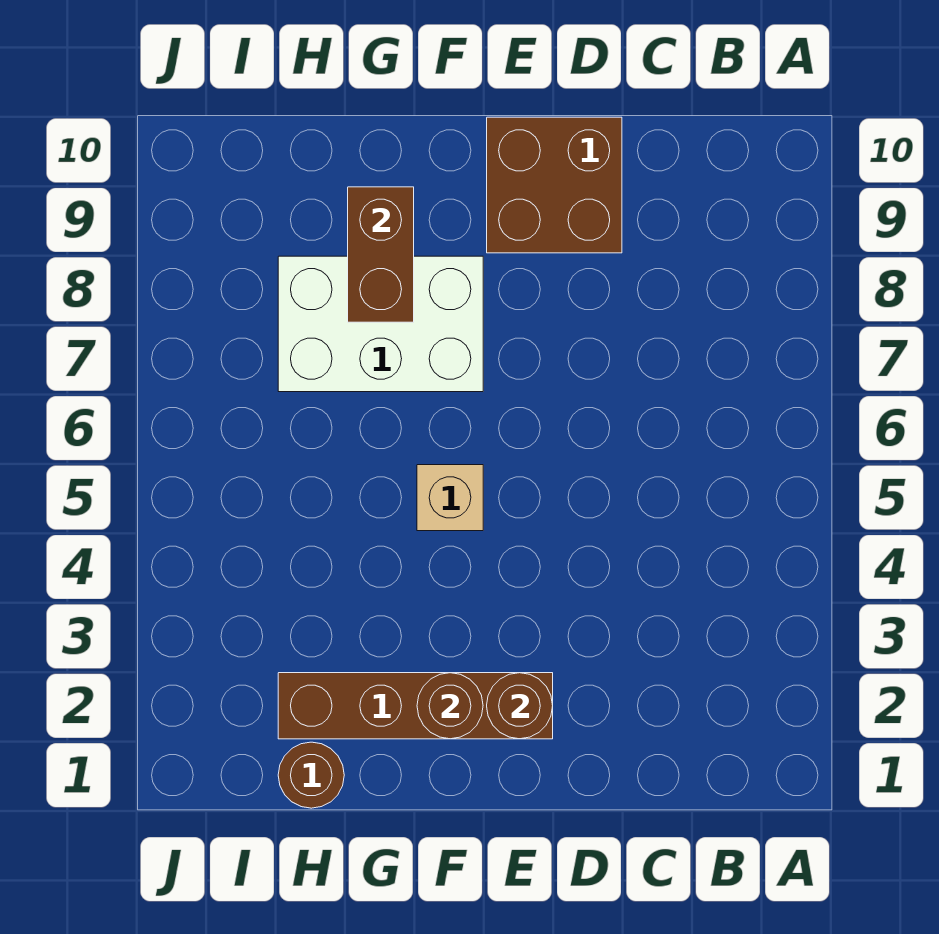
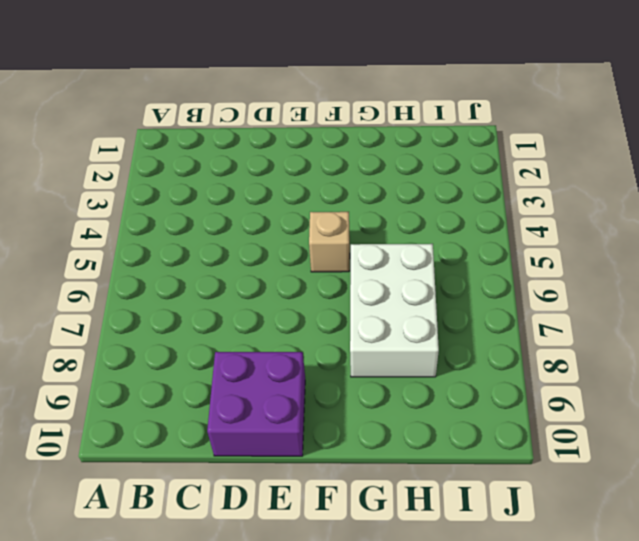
purple 2x2 brick [207,352,305,456] -> brown 2x2 brick [487,117,622,253]
white 2x3 brick [350,244,439,377] -> white 2x3 brick turned to [278,256,483,392]
none -> brown 1x4 brick [278,673,553,739]
none -> brown 1x1 round brick [278,742,344,808]

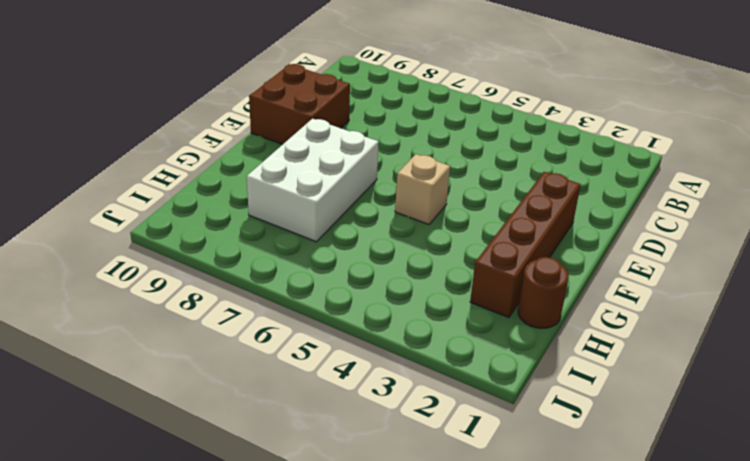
none -> brown 1x1 round brick [487,673,553,739]
none -> brown 1x1 round brick [417,673,483,739]

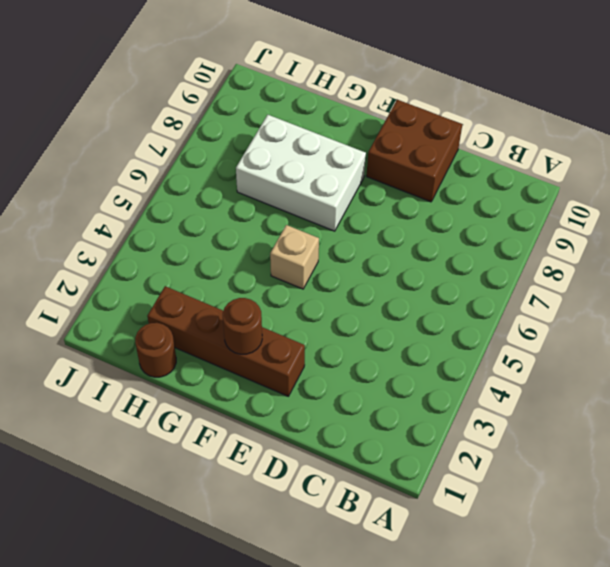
none -> brown 1x1 round brick [487,673,553,739]
none -> brown 1x2 brick [348,187,414,322]

